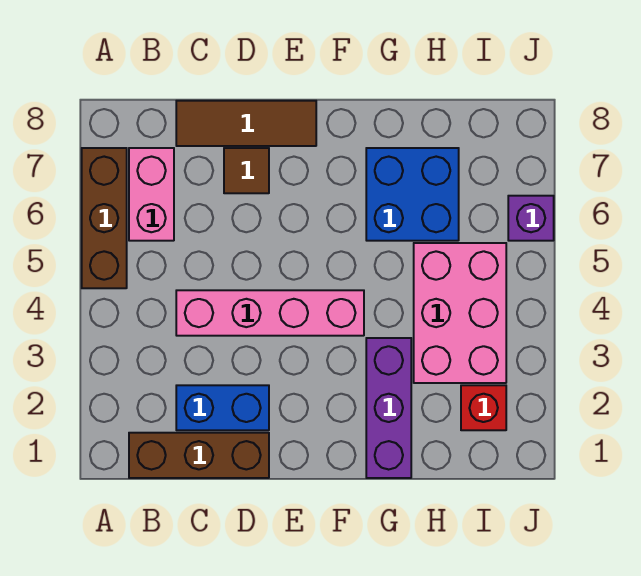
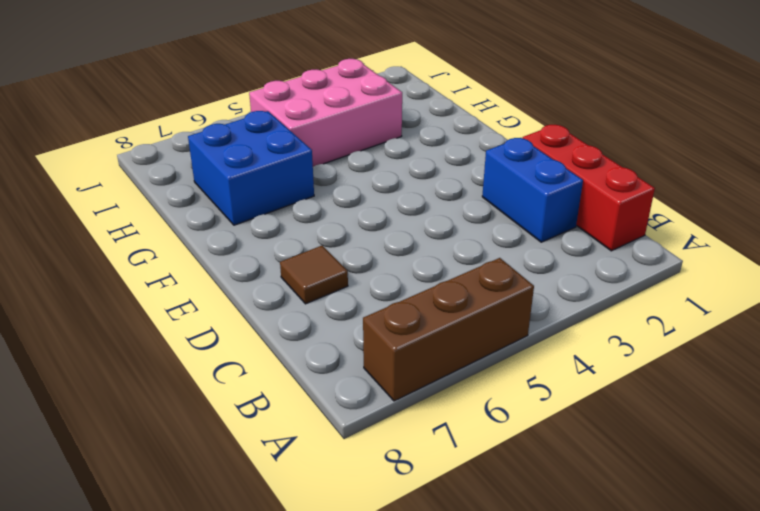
red 1x3 brick [522,125,655,251] -> brown 1x3 brick [129,433,269,478]
none -> pink 1x2 brick [129,148,174,241]
none -> pink 1x4 brick [176,290,364,336]
none -> brown 1x3 tile [176,101,316,146]

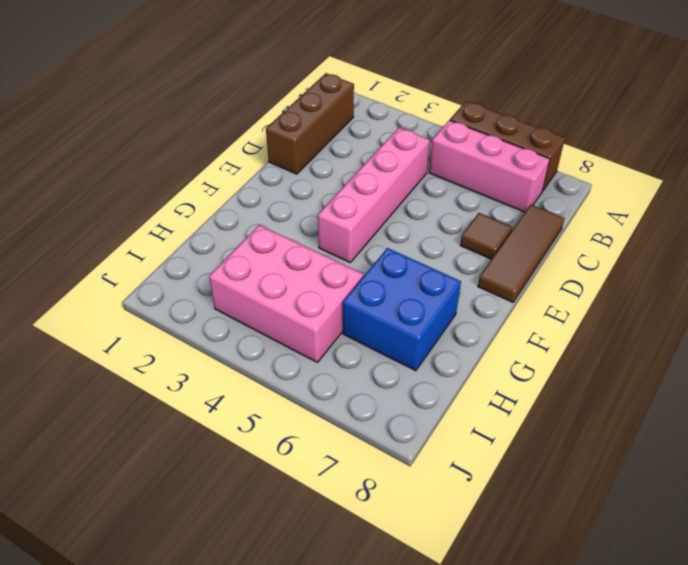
pink 1x3 brick [429,120,550,212] -> pink 1x2 brick [129,148,174,241]
none -> blue 1x2 brick [176,385,269,430]
none -> purple 1x3 brick [366,338,411,478]
none -> red 1x1 brick [461,385,506,430]

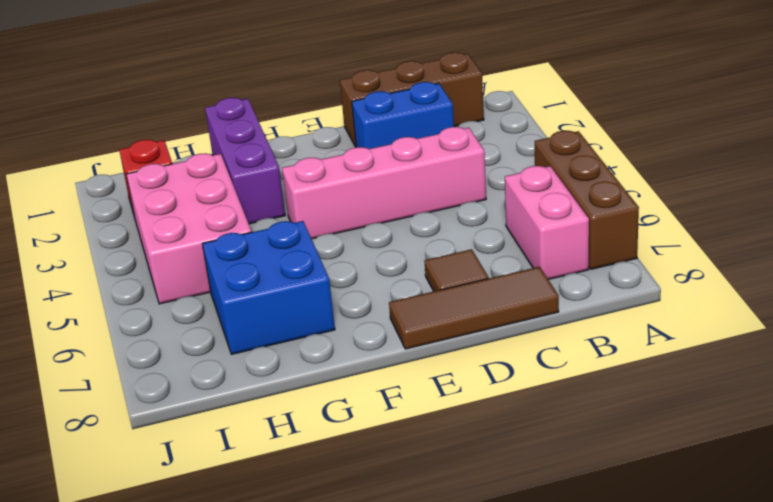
none -> purple 1x1 brick [508,196,554,241]

